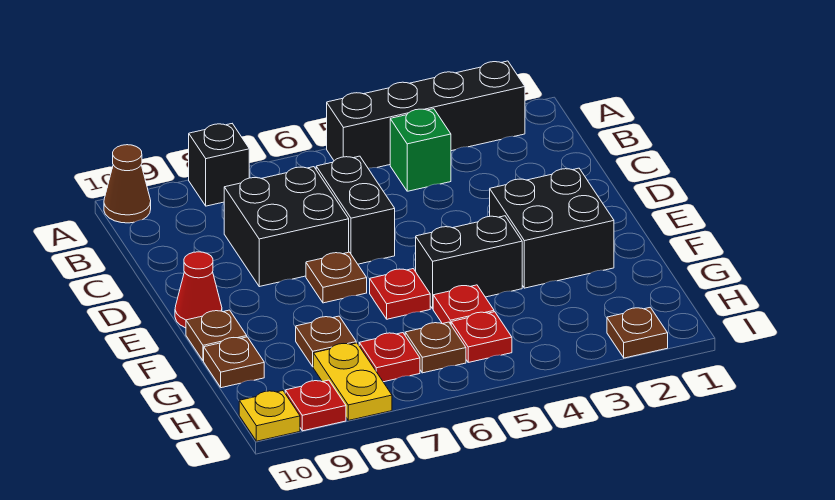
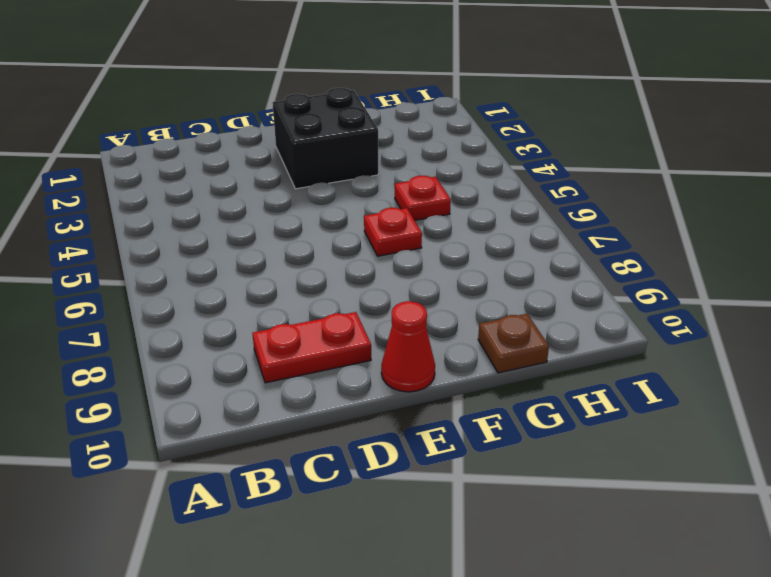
red 1x2 plate [252,312,371,383] -> none
none -> black 1x4 brick [327,61,525,168]
none -> black 1x1 brick [189,124,249,206]
none -> brown 1x1 cone [104,145,151,223]

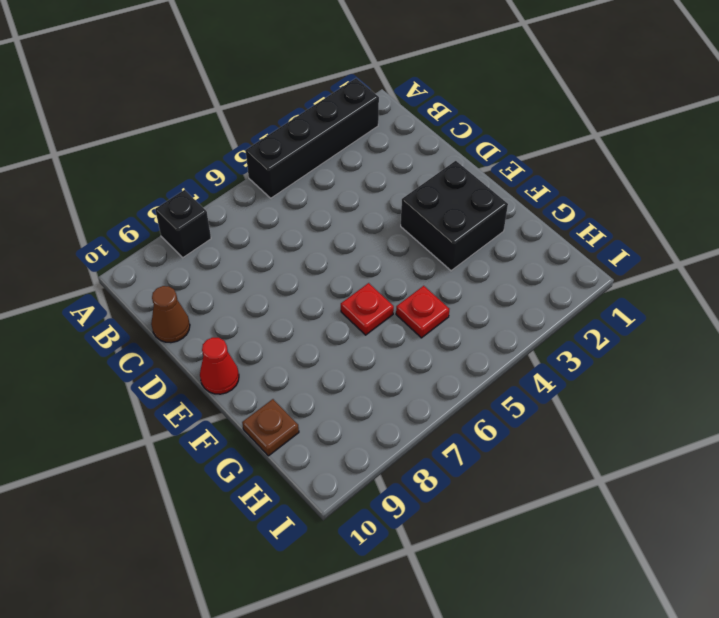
brown 1x1 cone [151,286,190,343] -> brown 1x1 cone moved to [104,145,151,223]
none -> green 1x1 brick [390,109,451,191]
none -> black 1x2 brick [316,156,395,264]
none -> black 2x2 brick [224,167,349,287]

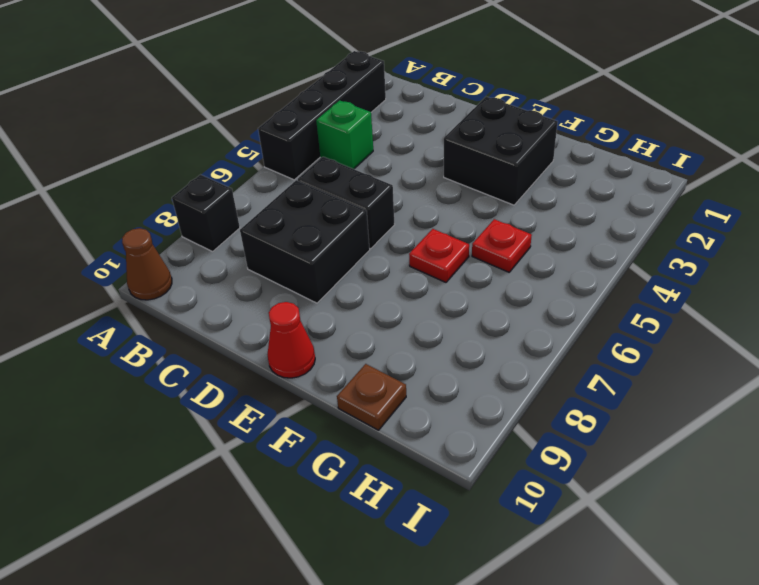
none -> brown 1x1 plate [306,252,367,303]
none -> black 1x2 brick [416,216,522,309]
none -> brown 1x1 plate [186,310,247,361]

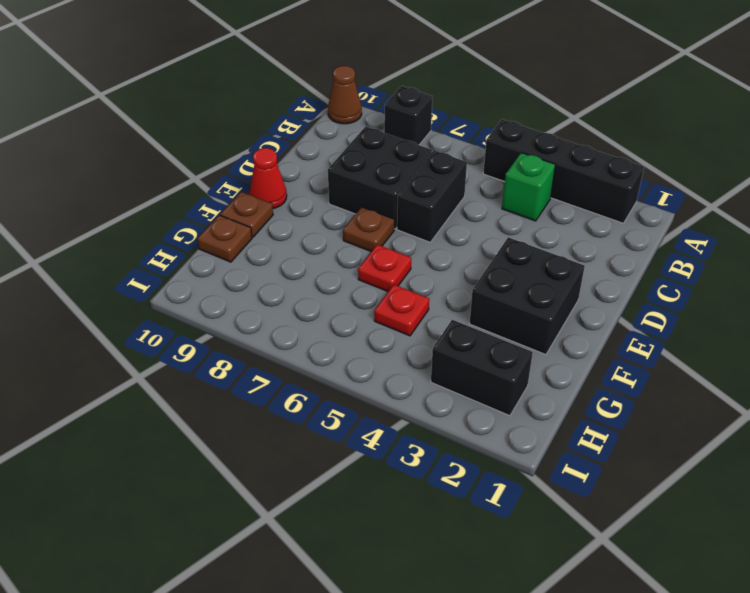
black 1x2 brick [431,320,533,416] -> black 1x2 brick moved to [416,216,522,309]
none -> brown 1x1 plate [296,316,356,367]
none -> red 1x1 plate [451,312,512,362]
none -> brown 1x1 plate [405,322,466,373]

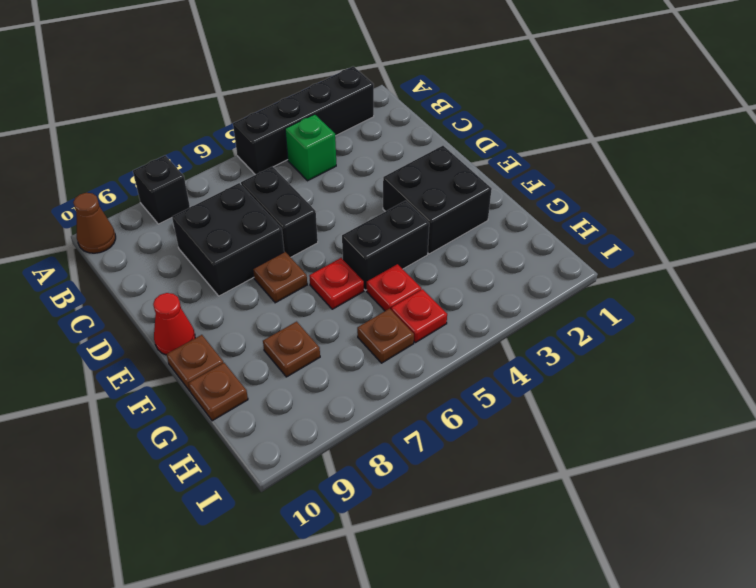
none -> red 1x1 plate [359,333,420,382]
none -> yellow 1x2 plate [313,343,392,420]
none -> brown 1x1 plate [607,307,668,358]

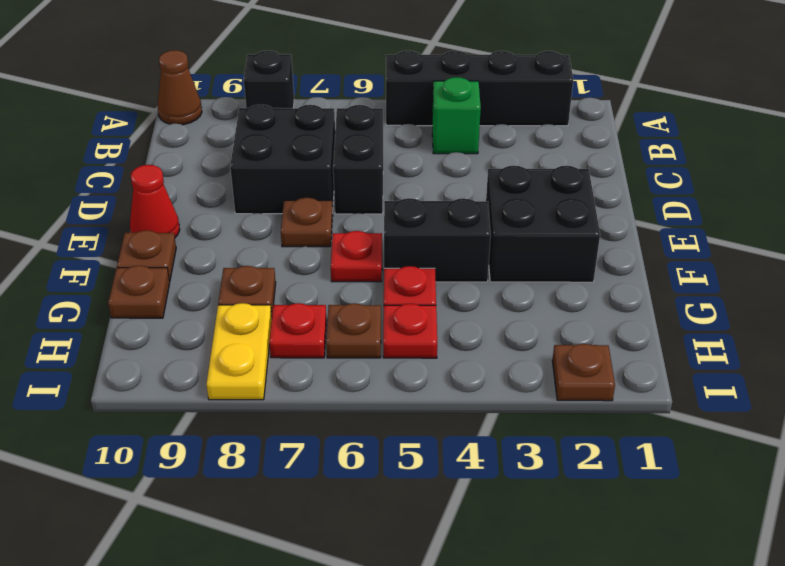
none -> red 1x1 plate [285,380,346,431]
none -> yellow 1x1 plate [239,391,300,441]

